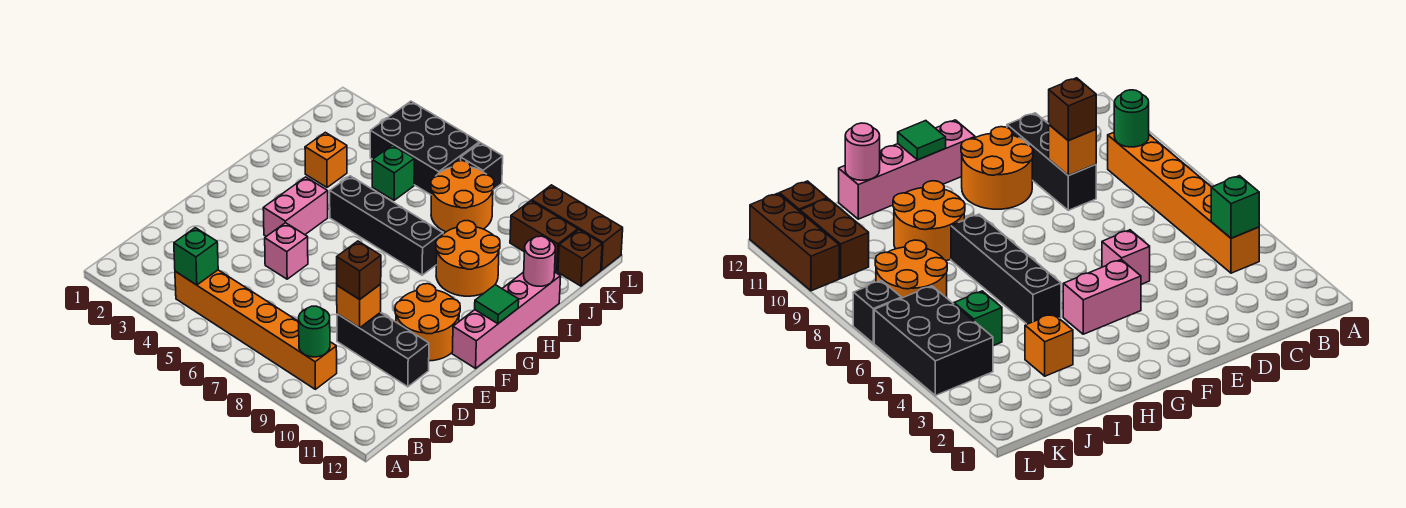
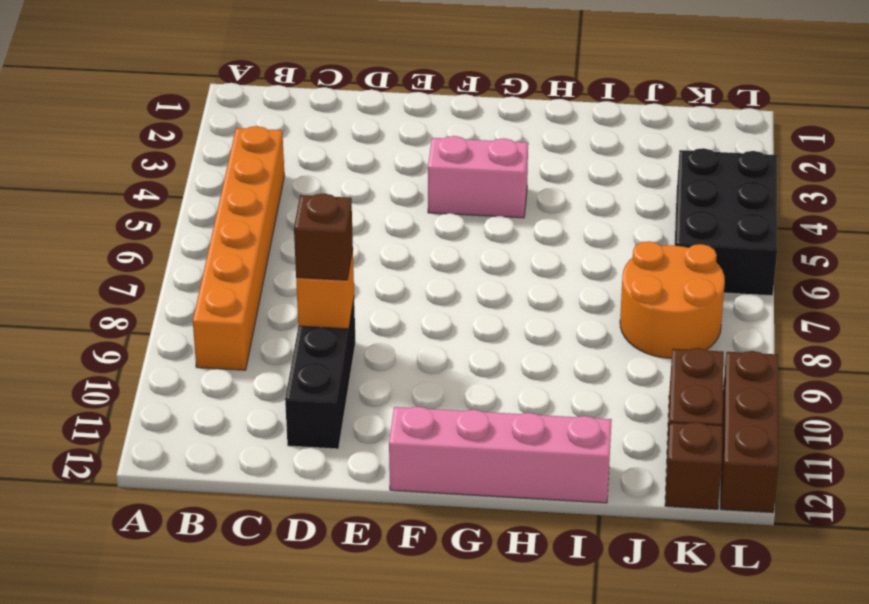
none -> pink 1x1 brick [265,223,308,279]
none -> orange 2x2 round brick [395,284,460,361]
none -> black 1x4 brick [330,176,443,275]

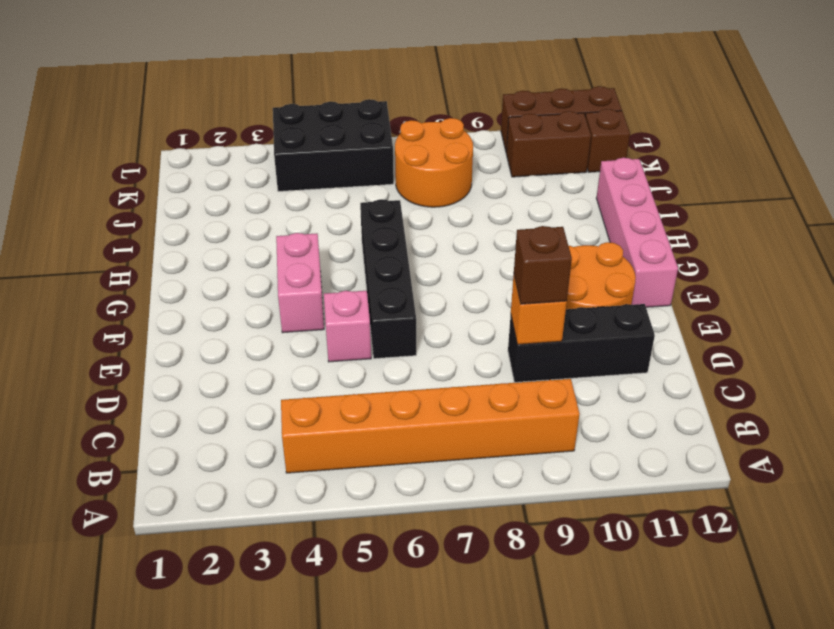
black 1x4 brick [360,199,416,359] -> black 1x4 brick turned to [330,176,443,275]
none -> orange 2x2 round brick [436,221,500,296]
none -> orange 1x1 brick [305,132,347,187]
none -> green 1x1 brick [372,145,414,200]

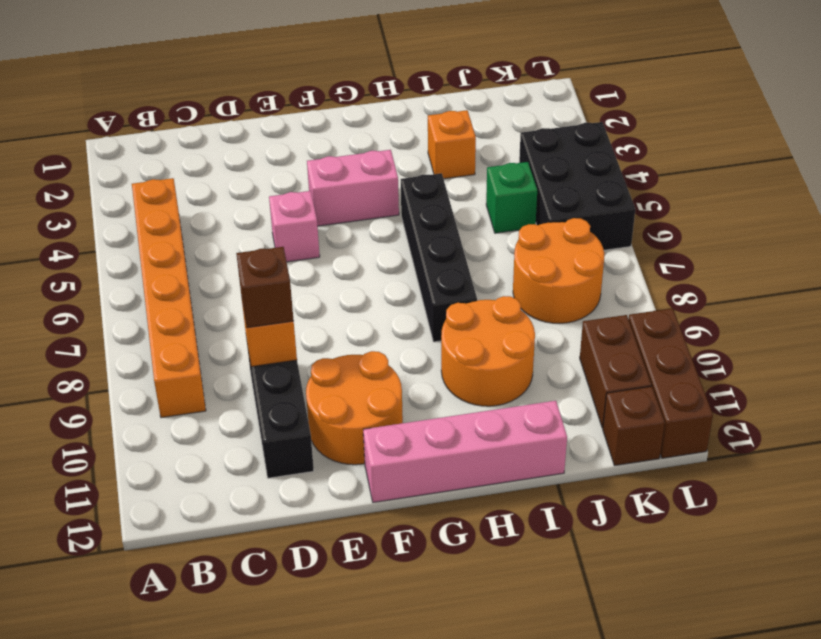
none -> black 1x1 brick [461,143,503,190]
none -> green 1x1 brick [174,228,218,285]
none -> green 1x1 round brick [299,306,330,357]

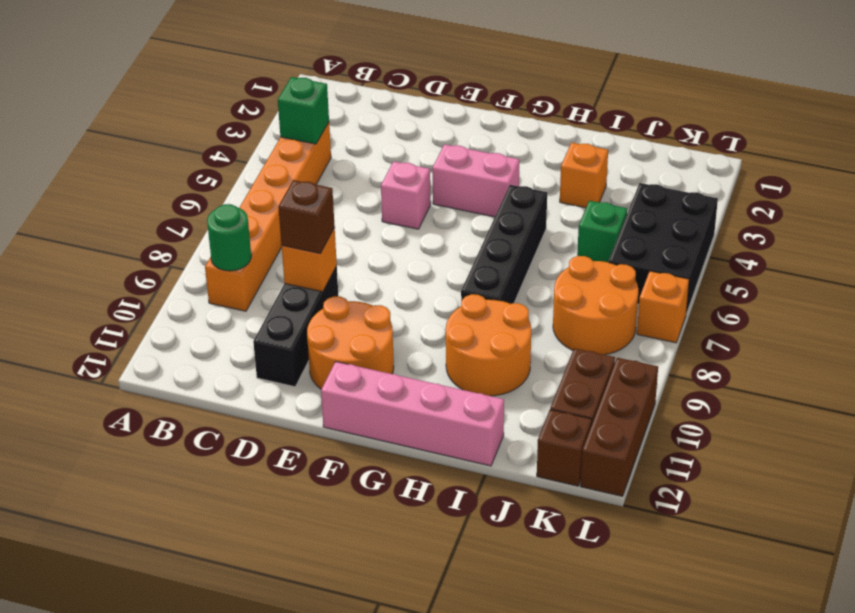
orange 1x1 brick [637,271,689,343] -> black 1x1 brick [461,143,503,190]
none -> green 1x1 tile [475,285,519,324]
none -> pink 1x1 round brick [524,236,555,286]

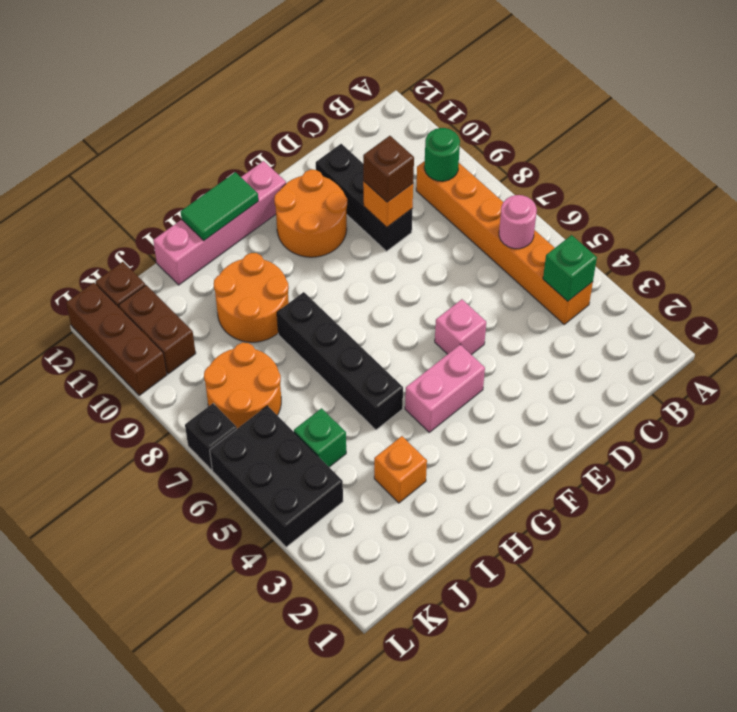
pink 1x1 round brick [499,195,537,249] -> pink 1x1 round brick moved to [524,236,555,286]
green 1x2 tile [181,172,258,241] -> green 1x1 tile [475,285,519,324]

